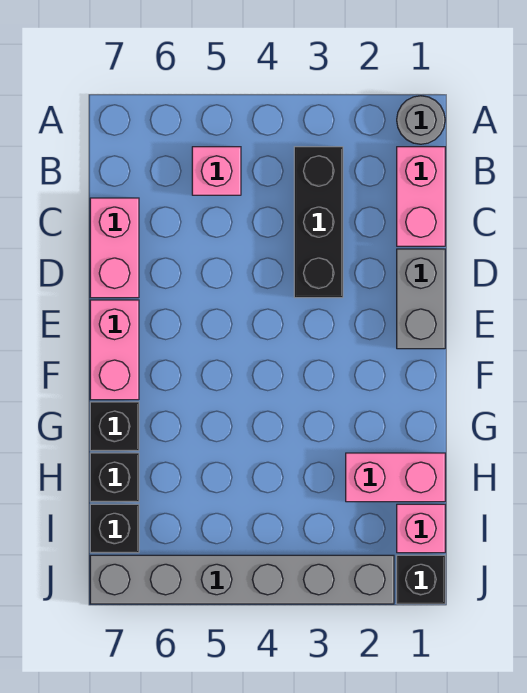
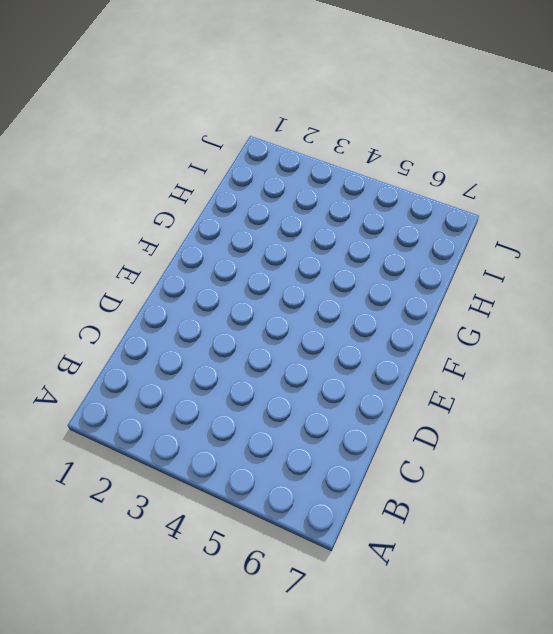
none -> grey 1x1 round brick [397,96,445,144]
none -> pink 1x2 brick [397,147,445,246]
none -> black 1x3 brick [294,147,343,298]

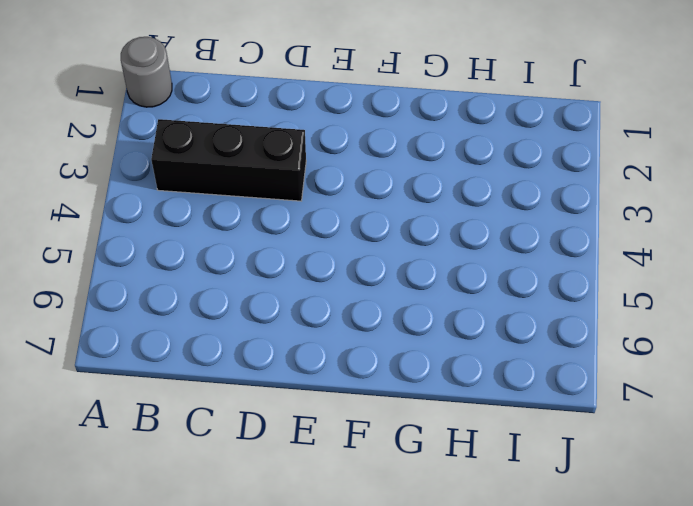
none -> pink 1x2 brick [397,147,445,246]
none -> pink 1x1 brick [192,147,241,195]
none -> pink 1x2 brick [90,198,139,298]

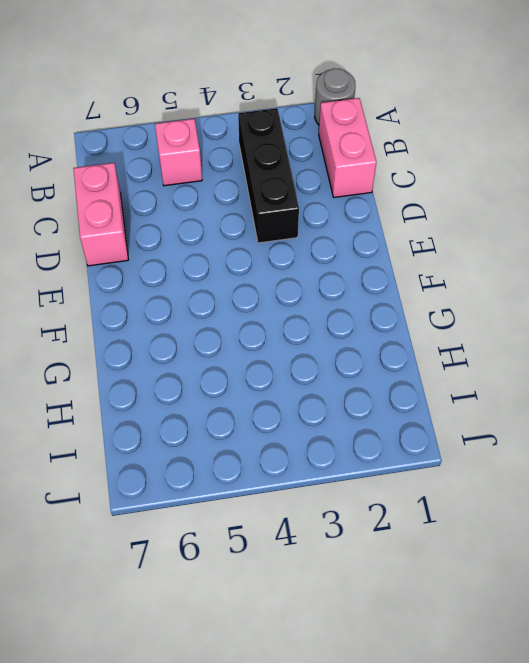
none -> grey 1x2 brick [397,249,445,349]
none -> pink 1x2 brick [90,300,139,400]
none -> black 1x1 brick [90,402,139,451]

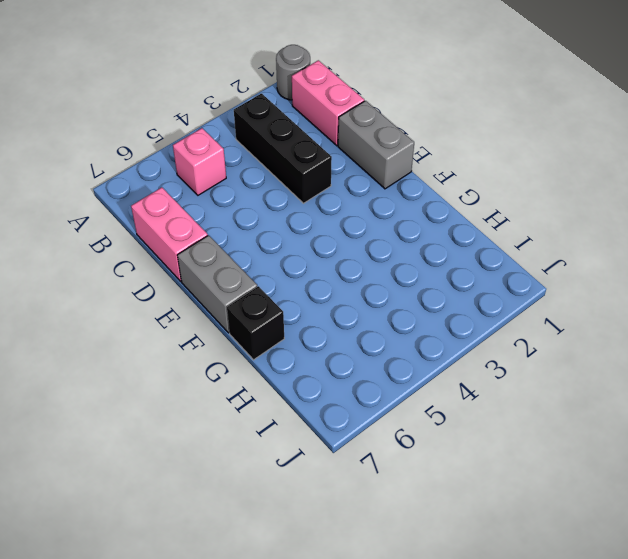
grey 1x2 brick [177,235,257,333] -> pink 1x2 brick [90,300,139,400]
none -> pink 1x2 brick [346,453,445,502]
none -> black 1x1 brick [90,453,139,502]
none -> pink 1x1 brick [397,504,445,553]

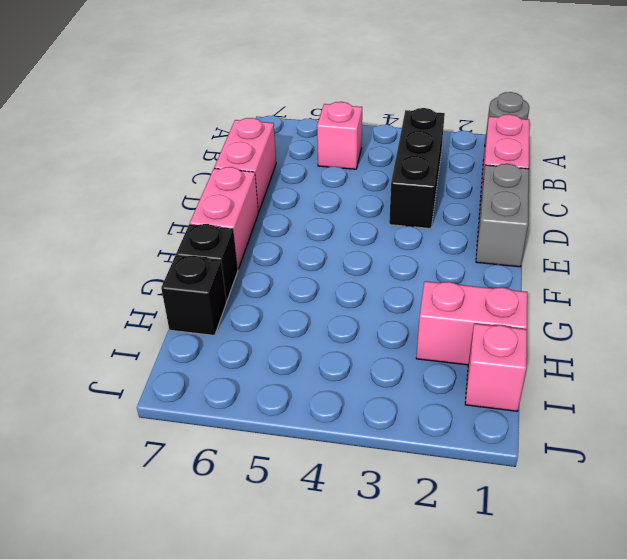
none -> black 1x1 brick [90,504,139,553]
none -> black 1x1 brick [397,555,445,604]
none -> grey 1x6 brick [90,555,394,604]

